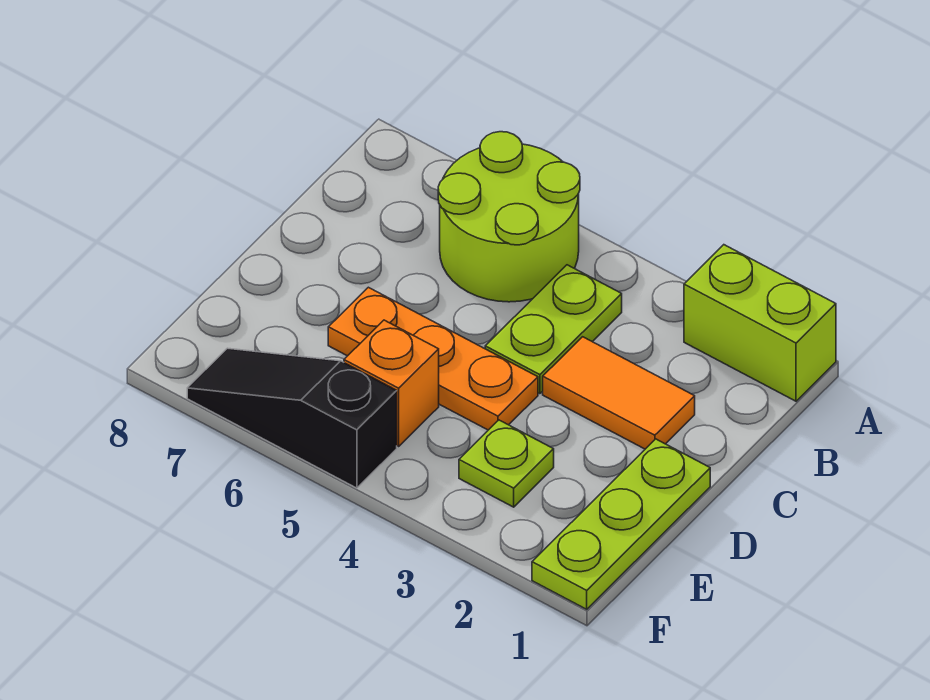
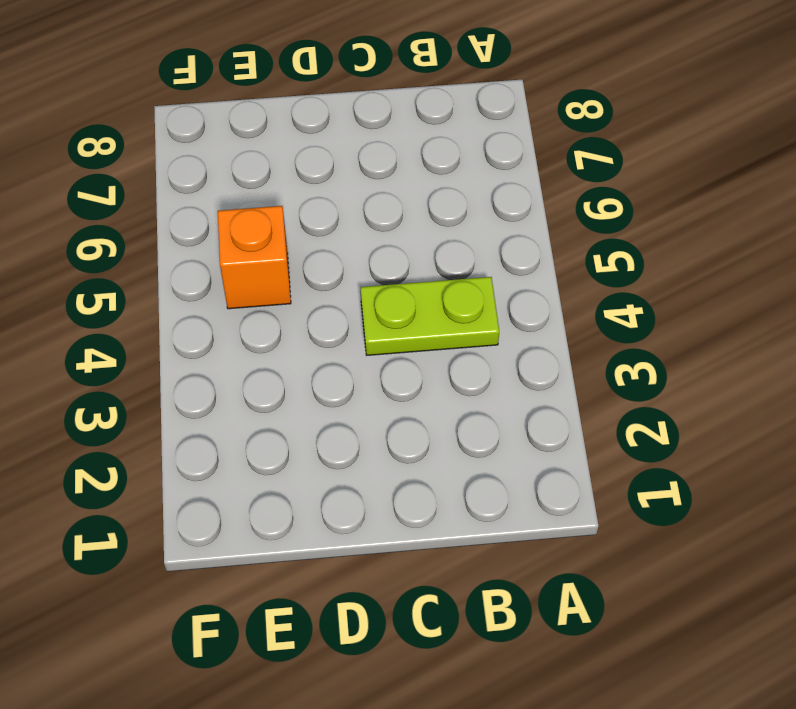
none -> lime 1x2 brick [684,245,836,401]
none -> lime 2x2 round brick [438,132,580,302]

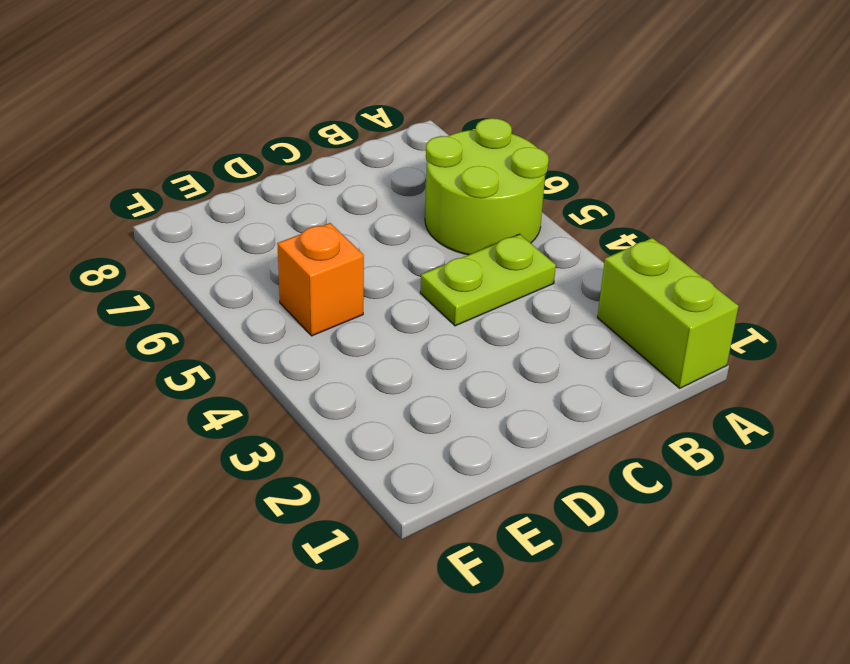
none -> orange 1x2 tile [543,337,695,449]
none -> lime 1x3 plate [532,439,710,609]

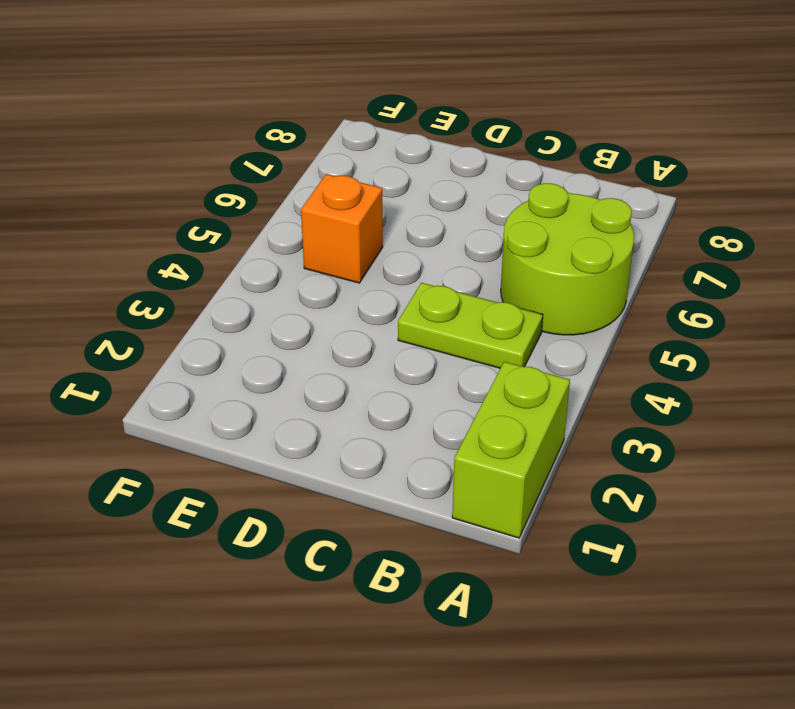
none -> orange 1x2 tile [543,337,695,449]
none -> lime 1x3 plate [532,439,710,609]

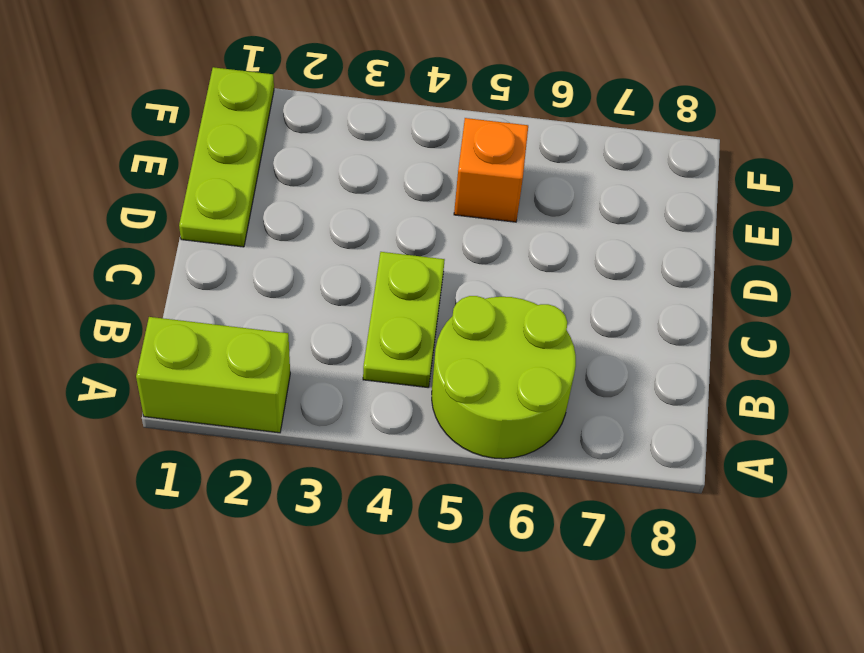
none -> orange 1x2 tile [543,337,695,449]
none -> orange 1x3 plate [328,287,538,430]

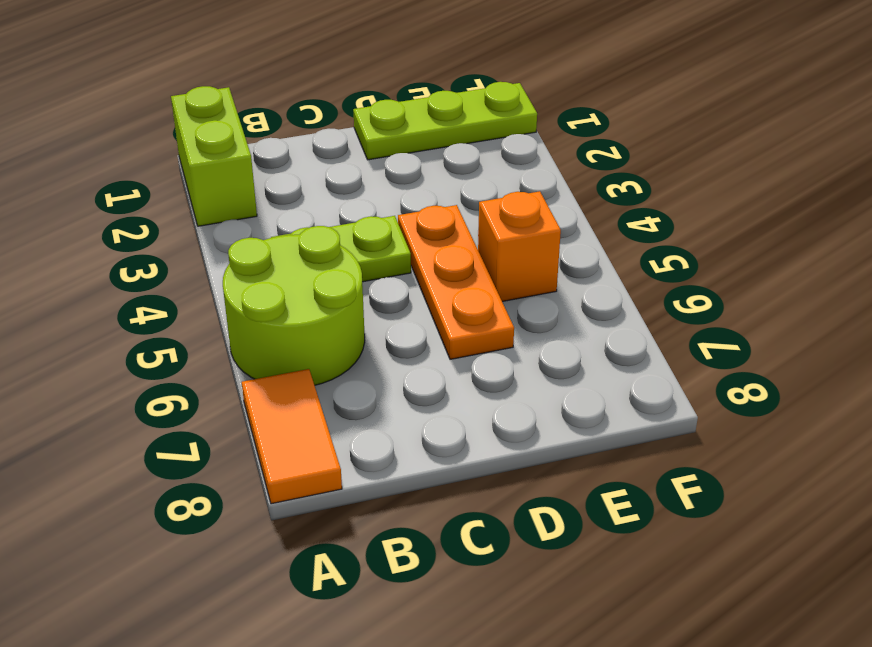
orange 1x2 tile [242,369,342,504] -> orange 1x2 tile moved to [543,337,695,449]
none -> lime 1x1 plate [459,420,554,507]
none -> black 1x3 slope [187,348,397,488]

